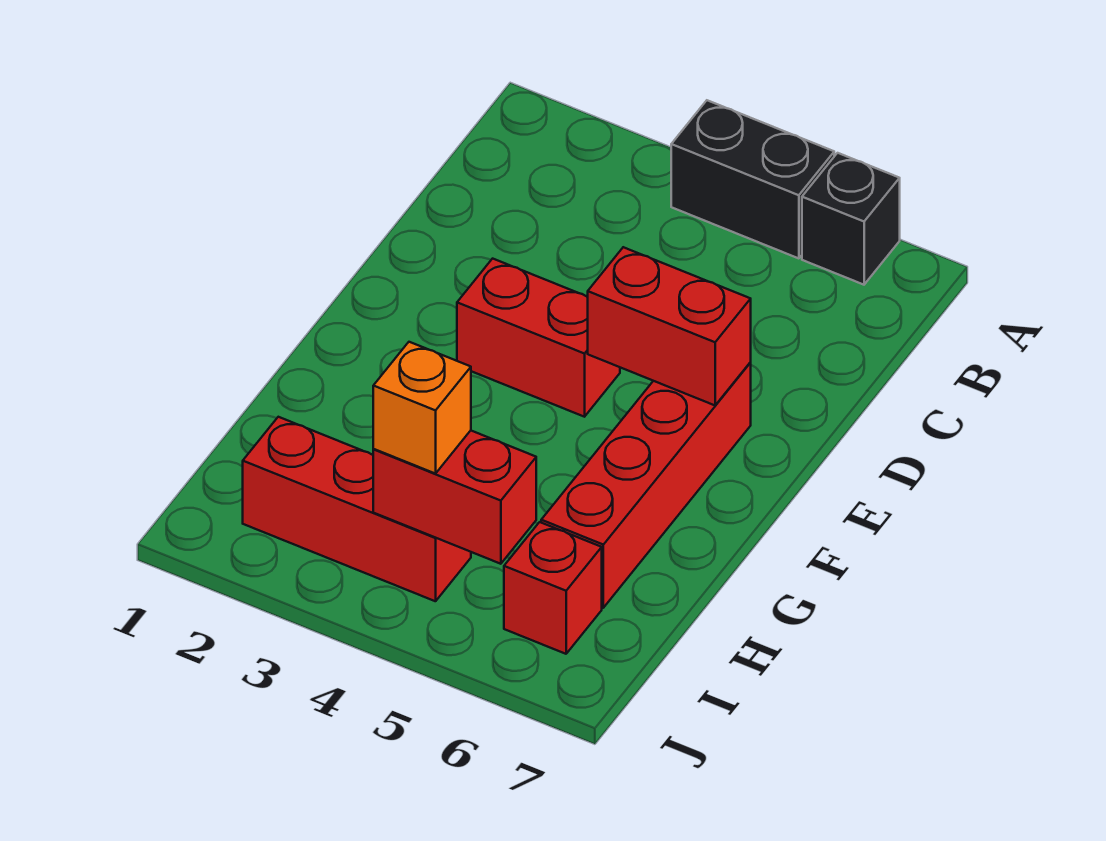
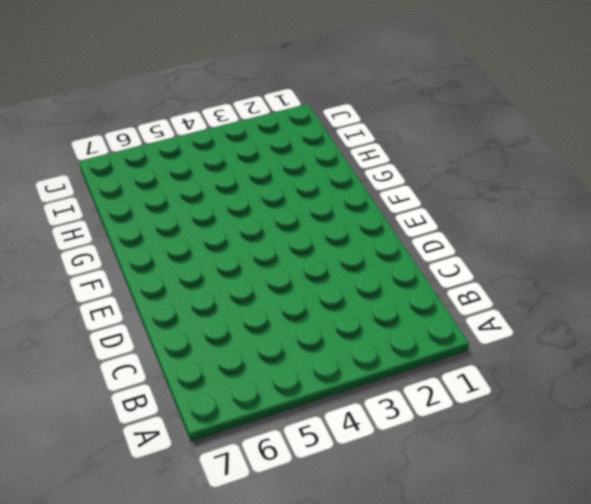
none -> black 1x2 brick [671,100,834,258]
none -> black 1x1 brick [802,153,900,285]

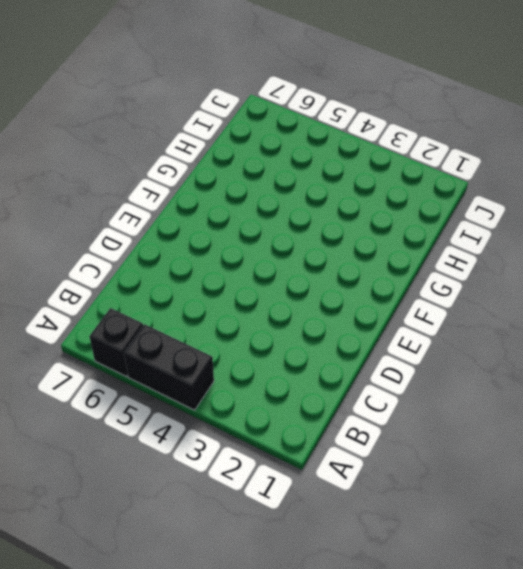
none -> red 1x2 brick [457,259,620,417]
none -> red 1x4 brick [541,363,751,608]

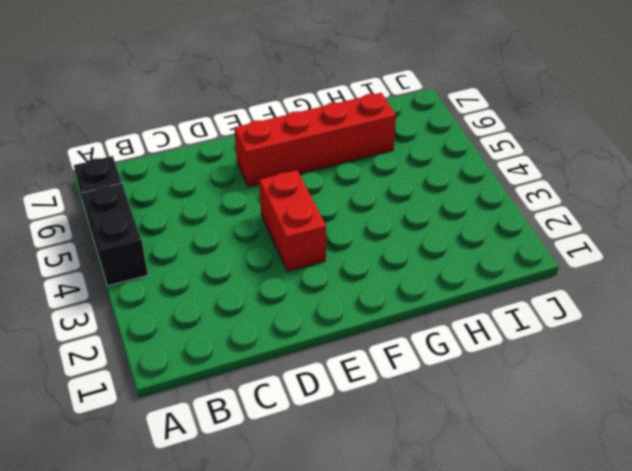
none -> red 1x3 brick [243,417,471,601]
none -> red 1x1 brick [504,522,602,654]

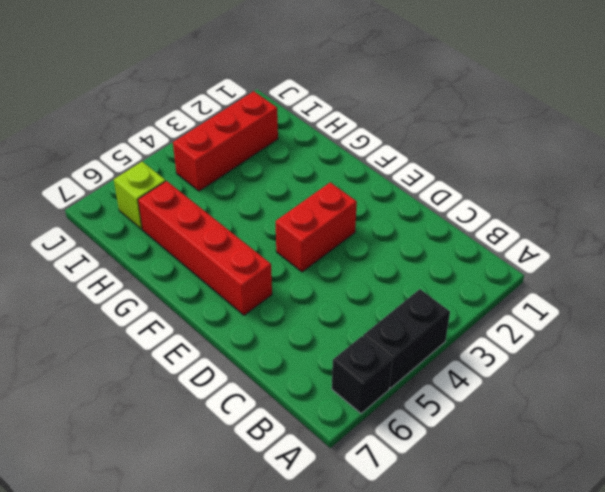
lime 1x1 brick [114,162,166,229] -> red 1x1 brick [504,522,602,654]
none -> red 1x2 brick [588,247,751,405]
none -> red 1x2 brick [373,431,536,564]

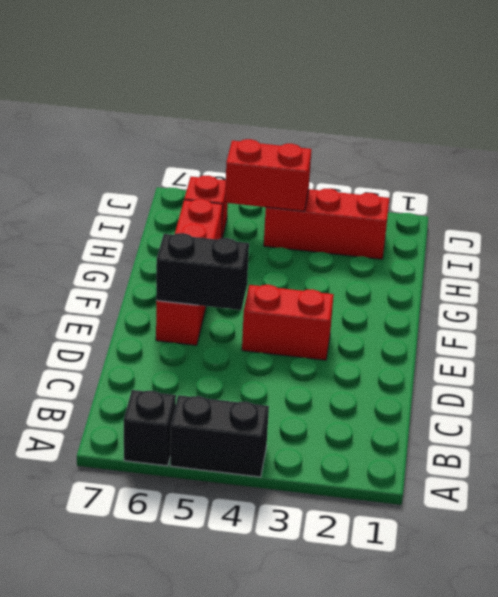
black 1x2 brick [156,233,249,310] -> red 1x2 brick [588,247,751,405]
none -> orange 1x1 brick [373,342,471,474]

